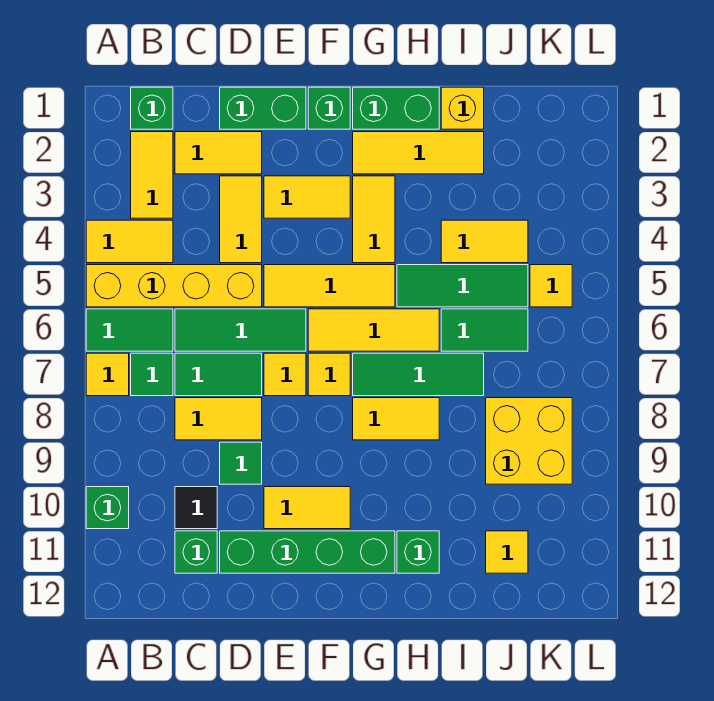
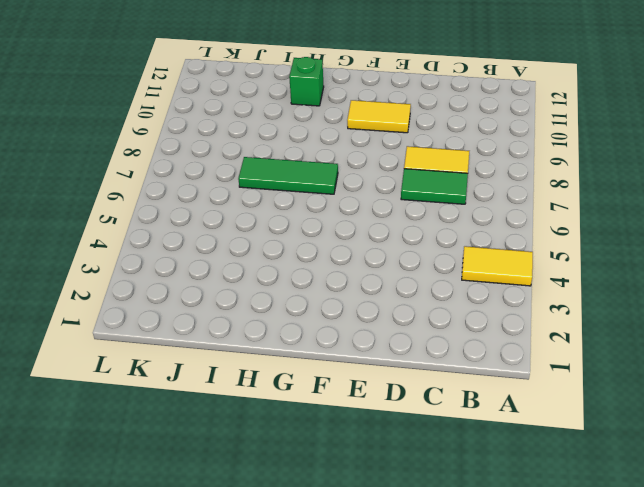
none -> yellow 1x4 brick [86,265,262,307]
none -> green 1x2 tile [86,309,173,351]
none -> yellow 1x1 tile [86,353,129,396]
none -> green 1x1 brick [86,487,129,529]

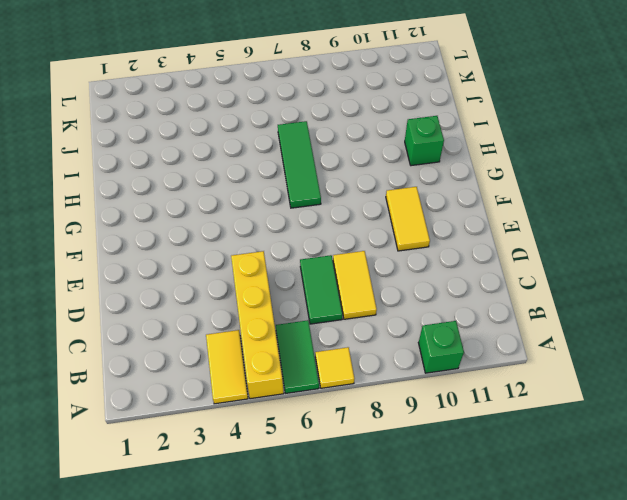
none -> green 1x1 brick [131,87,173,129]
none -> yellow 1x2 tile [131,132,173,218]
none -> green 1x1 tile [131,353,173,396]
none -> yellow 1x2 tile [175,132,262,174]

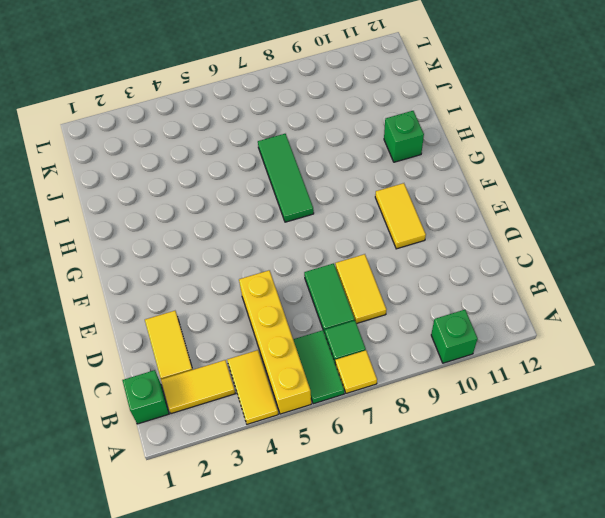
none -> green 1x3 tile [175,309,306,351]
none -> black 1x1 tile [175,487,217,529]
none -> green 1x1 brick [175,531,217,573]
none -> green 1x2 brick [220,87,306,129]

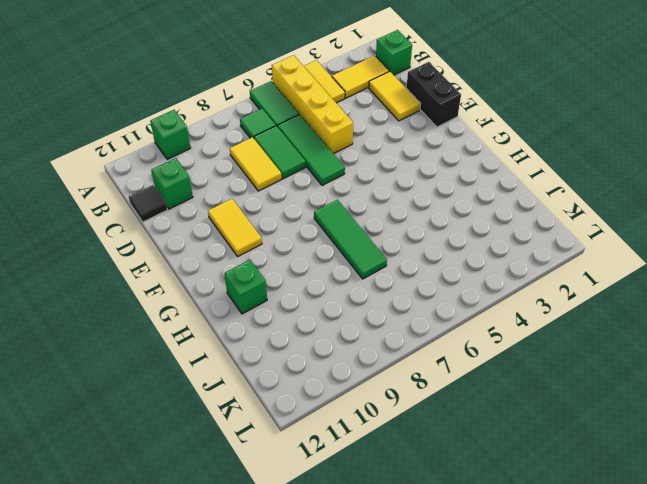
black 1x1 tile [129,185,167,222] -> black 1x1 tile moved to [175,487,217,529]
black 1x2 brick [406,62,461,127] -> green 1x2 brick [220,87,306,129]
none -> yellow 1x1 tile [86,353,129,396]
none -> yellow 1x2 tile [220,176,262,263]
none -> green 1x1 tile [220,442,262,484]
none -> green 1x4 brick [220,531,395,573]

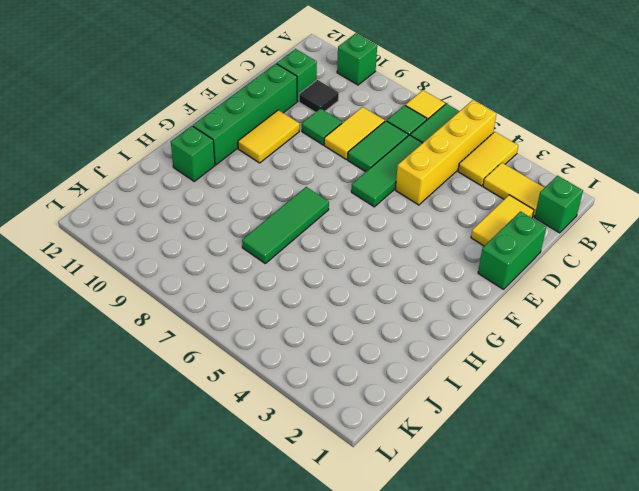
none -> yellow 1x2 tile [220,176,262,263]
none -> yellow 1x2 tile [264,176,350,218]
none -> yellow 1x3 tile [264,265,395,307]
none -> yellow 1x1 tile [264,353,306,396]

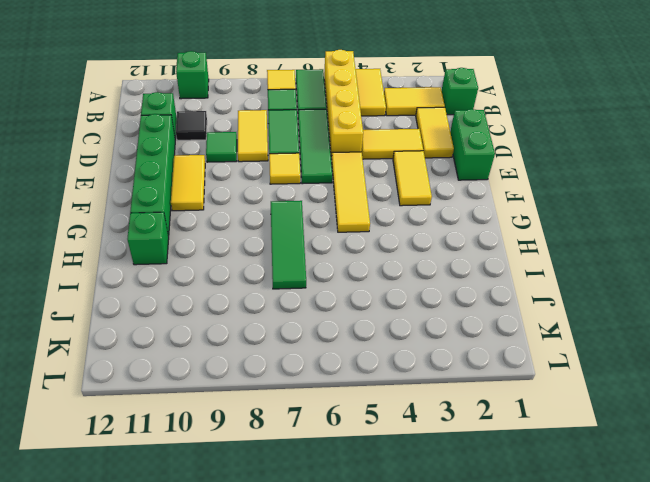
none -> green 1x1 brick [308,87,350,129]
none -> yellow 1x3 tile [308,309,439,351]
none -> yellow 1x1 tile [308,353,350,396]
none -> green 1x2 brick [353,87,439,129]

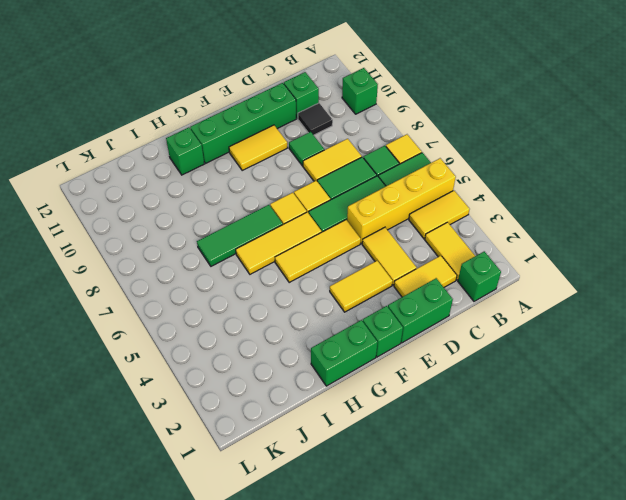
none -> yellow 1x3 tile [353,132,484,174]
none -> yellow 1x2 tile [353,176,395,263]
none -> yellow 1x2 tile [353,398,439,440]
none -> green 1x3 tile [397,265,528,307]

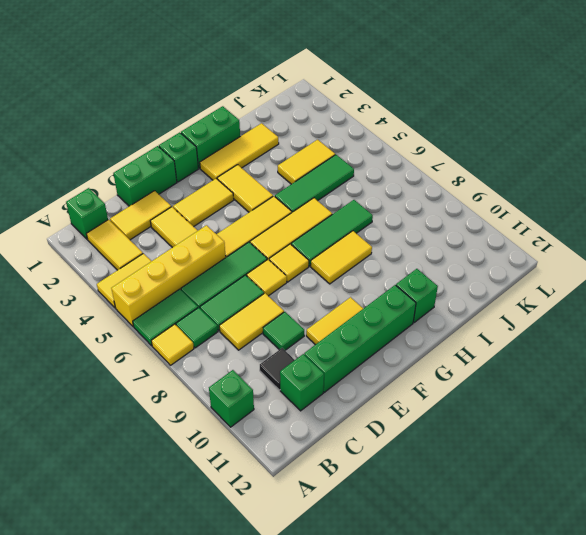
none -> yellow 1x1 brick [441,87,484,129]
none -> green 1x2 tile [441,309,528,351]
none -> yellow 2x2 brick [486,398,572,484]
none -> yellow 1x1 tile [486,531,528,573]

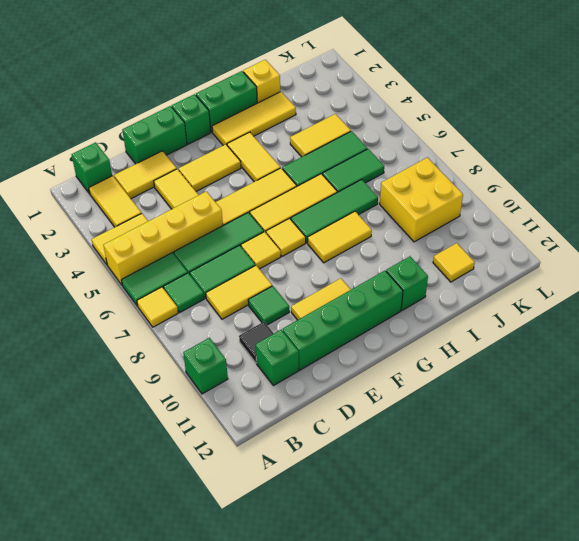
none -> yellow 1x1 tile [530,265,572,307]

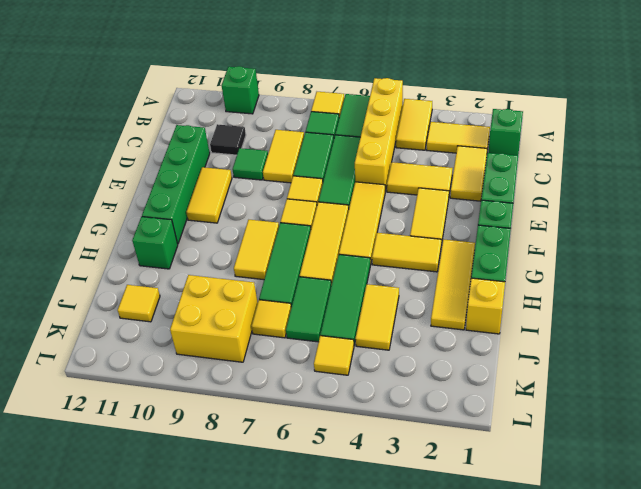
yellow 1x1 tile [251,300,291,338] -> none
none -> green 1x1 brick [175,531,217,573]

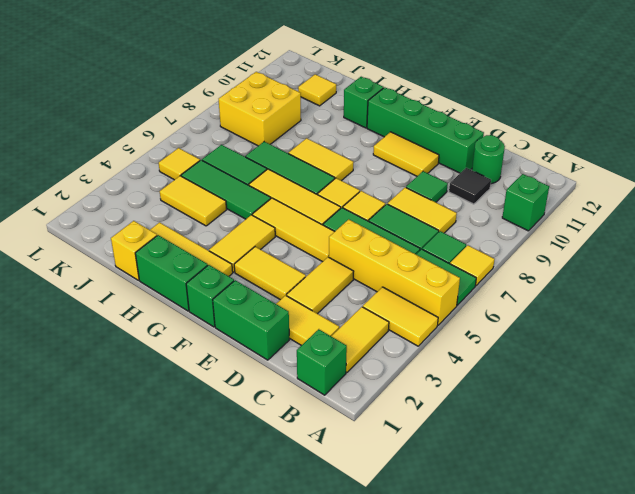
green 1x1 round brick [472,135,505,184] -> green 1x1 brick [175,531,217,573]

